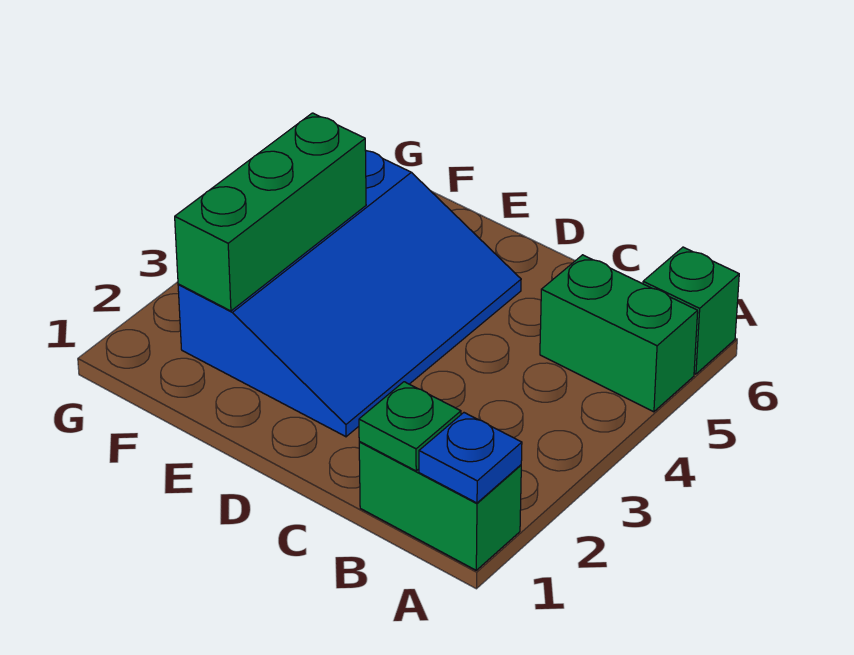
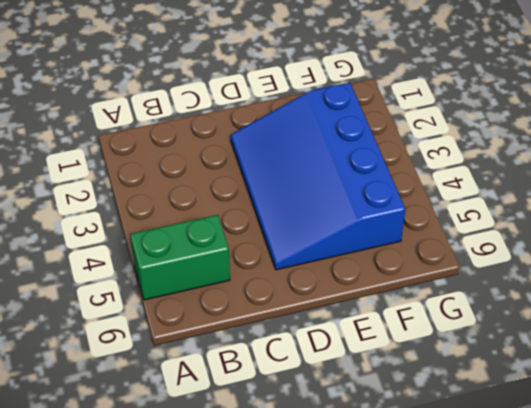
none -> green 1x2 brick [359,442,521,570]
none -> green 1x1 brick [643,247,739,374]

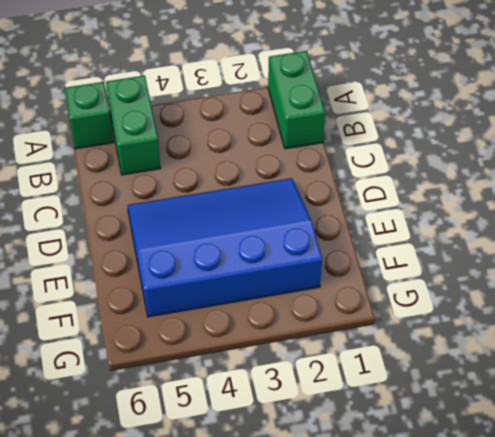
none -> blue 1x1 plate [419,413,522,503]
none -> green 1x1 plate [359,382,461,471]

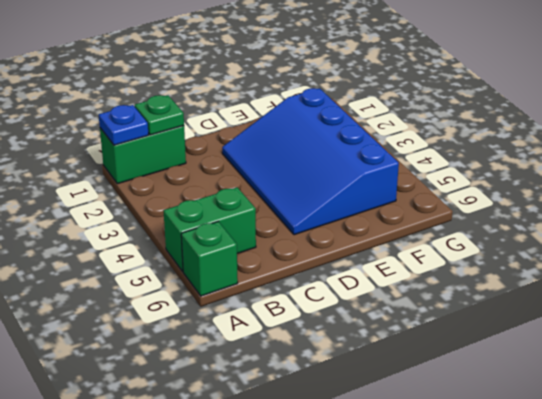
none -> green 1x3 brick [175,113,366,311]

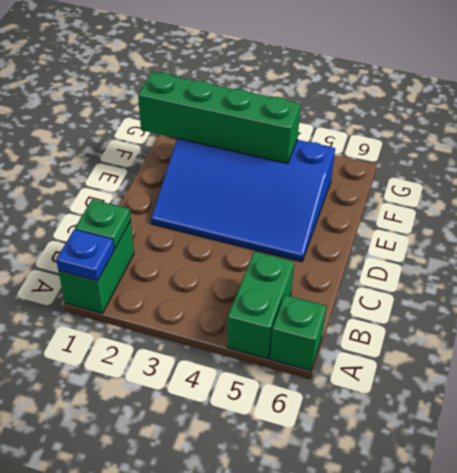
green 1x4 brick [138,72,301,163] -> green 1x3 brick [175,113,366,311]

